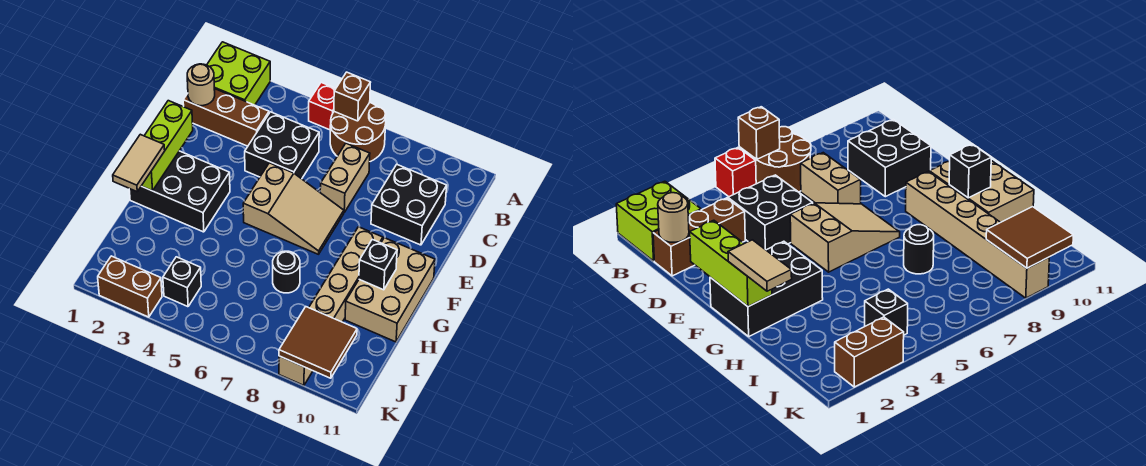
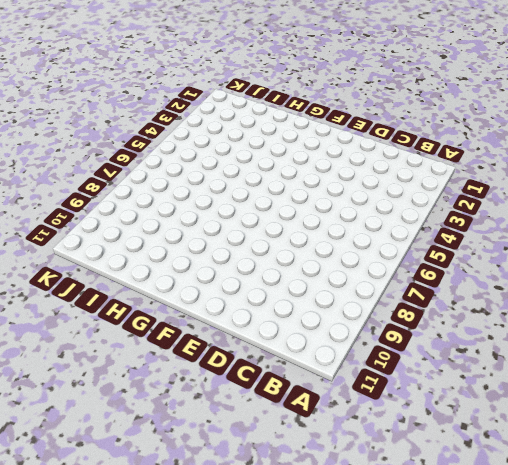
none -> lime 2x2 brick [207,42,270,105]
none -> red 1x1 brick [309,83,336,130]
none -> brown 2x2 round brick [330,103,386,162]

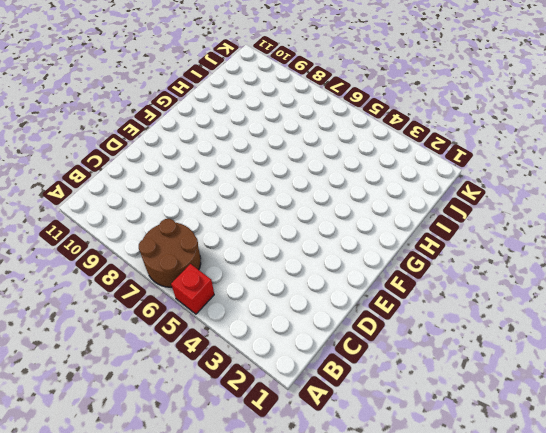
none -> lime 2x2 brick [207,42,270,105]
none -> brown 1x3 brick [183,89,269,146]
none -> black 2x2 brick [245,112,319,179]

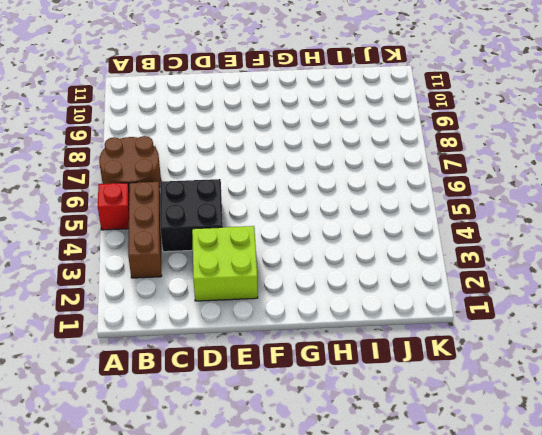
brown 1x3 brick [128,182,162,278] -> brown 1x3 brick moved to [183,89,269,146]
lime 2x2 brick [192,226,258,301] -> lime 2x2 brick moved to [207,42,270,105]
none -> tan 1x2 brick [320,143,370,212]
none -> black 2x2 brick [371,165,447,245]
none -> tan 2x3 slope [243,163,344,254]

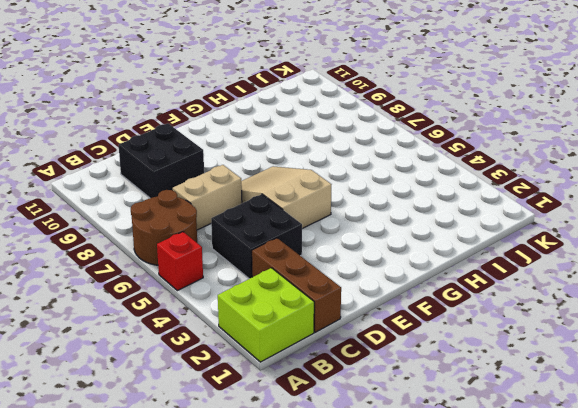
none -> black 2x3 brick [129,151,230,232]
none -> tan 1x6 brick [279,227,383,385]
none -> tan 2x3 brick [345,238,435,342]

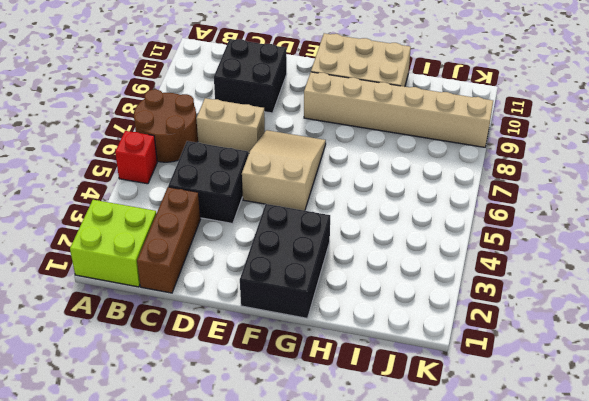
none -> black 1x1 round brick [273,251,300,293]
none -> black 1x1 brick [163,257,201,307]
none -> brown 1x2 brick [98,256,162,317]

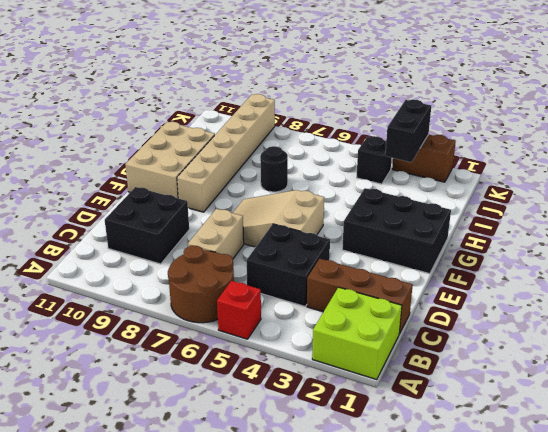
black 1x2 brick [385,99,431,162] -> none
none -> brown 1x1 brick [334,72,371,121]
none -> tan 1x1 round brick [187,64,215,106]
none -> lime 1x3 brick [142,101,193,191]

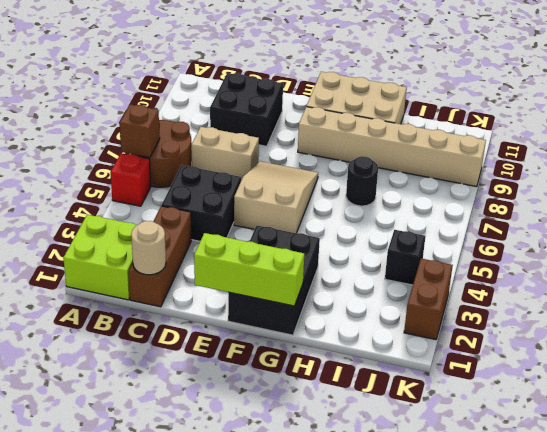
none -> black 1x1 brick [359,239,397,290]
none -> brown 2x2 tile [279,307,357,378]
none -> tan 1x2 tile [113,134,165,192]

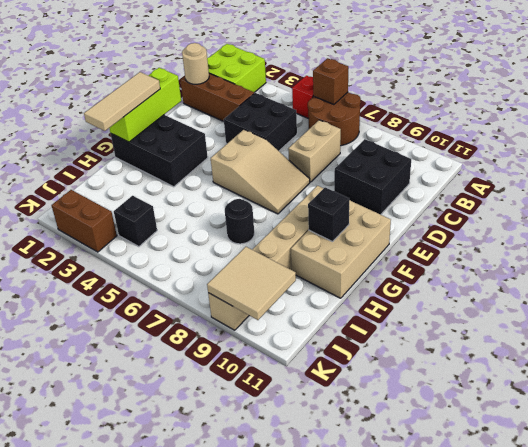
tan 1x3 tile [84,72,160,131] -> tan 1x2 tile [113,134,165,192]
tan 2x2 tile [207,247,296,320] -> brown 2x2 tile [279,307,357,378]

